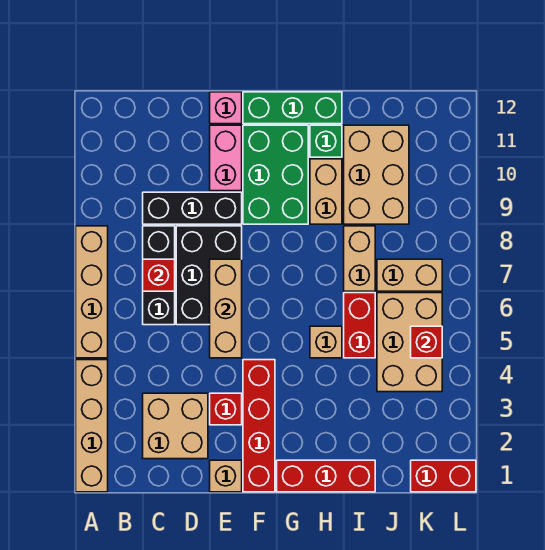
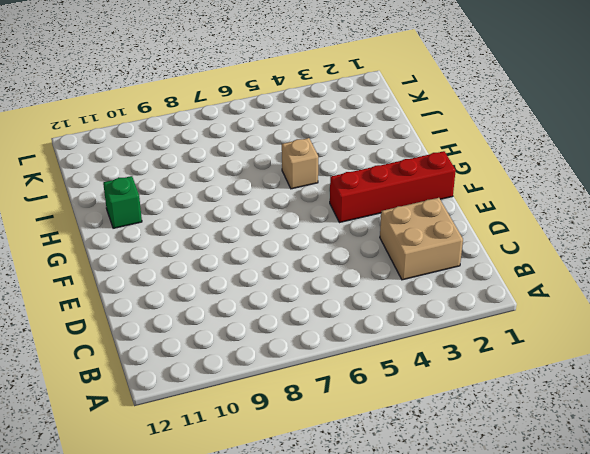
none -> tan 1x4 brick [76,360,108,492]
none -> tan 1x4 brick [76,226,108,358]
none -> black 1x3 brick [143,226,175,325]

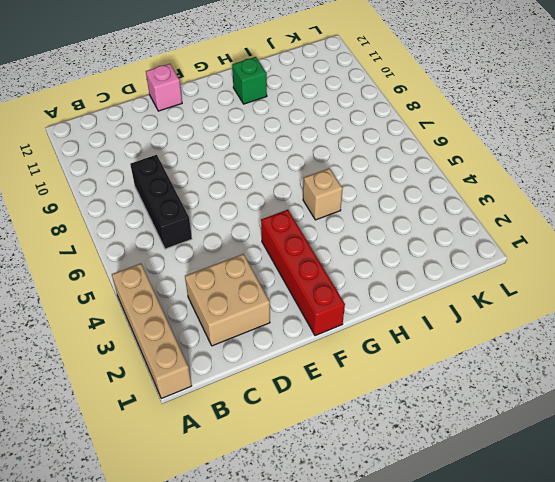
none -> tan 1x4 brick [76,226,108,358]
none -> black 1x3 brick [143,192,242,224]
none -> black 2x3 brick [176,226,242,325]

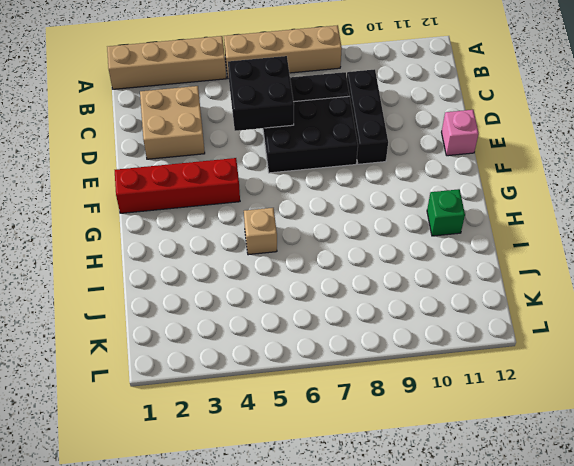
black 2x2 brick [228,56,294,131] -> none
none -> tan 1x1 brick [210,460,242,492]
none -> red 1x1 brick [210,393,242,425]
none -> pink 1x2 brick [210,125,242,191]

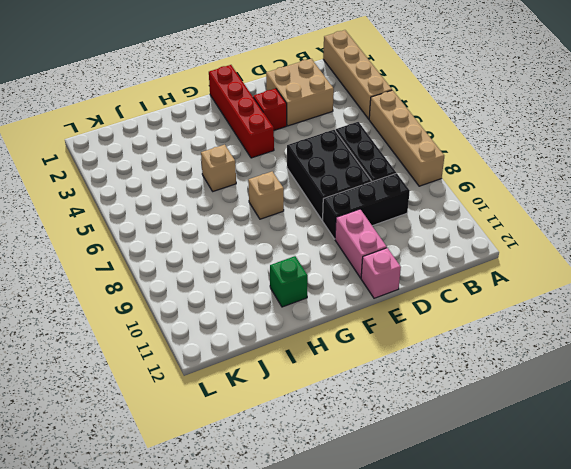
tan 1x1 brick [248,171,284,219] -> tan 1x1 brick moved to [210,460,242,492]
none -> green 2x3 brick [243,125,308,224]
none -> green 1x3 brick [243,92,342,124]
none -> red 1x3 brick [277,460,375,492]

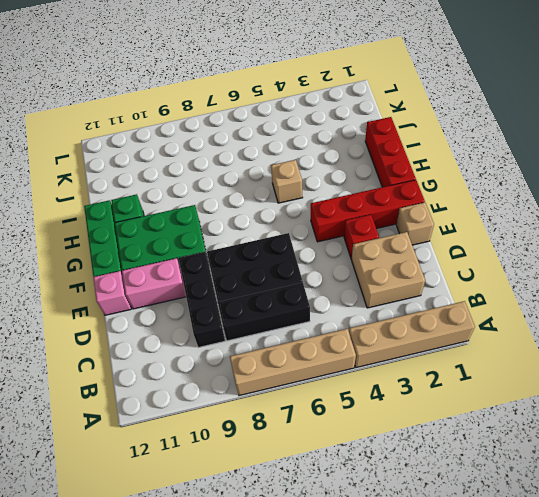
none -> tan 1x2 brick [310,159,342,224]
none -> red 1x2 brick [344,293,375,358]
none -> tan 1x2 brick [344,226,375,291]

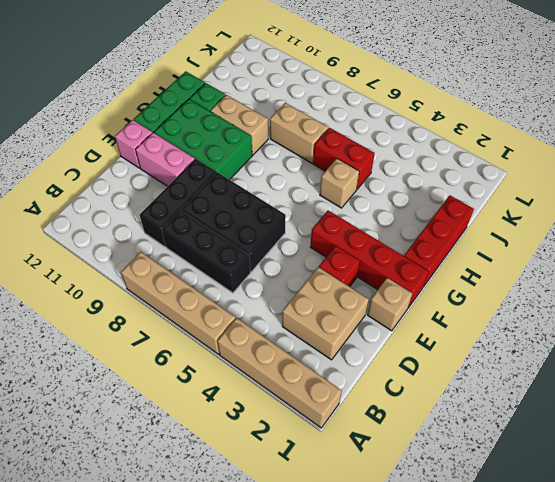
none -> tan 2x3 brick [344,125,409,224]
none -> tan 2x3 brick [377,293,442,392]
none -> tan 1x2 brick [377,259,442,291]

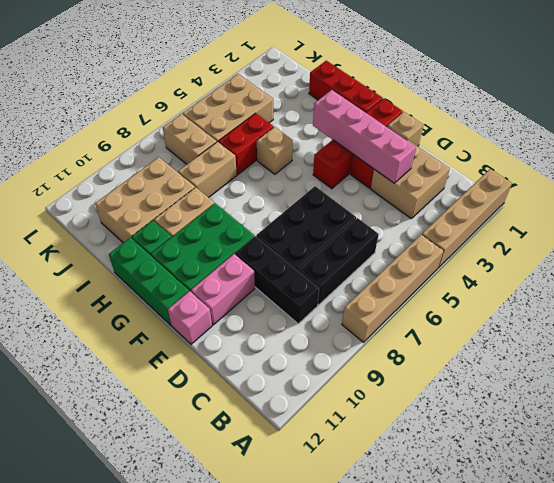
pink 1x4 brick [313,90,416,183] -> none
none -> red 1x2 brick [411,460,476,492]
none -> red 1x1 brick [143,259,175,291]
none -> tan 1x3 brick [210,259,242,358]

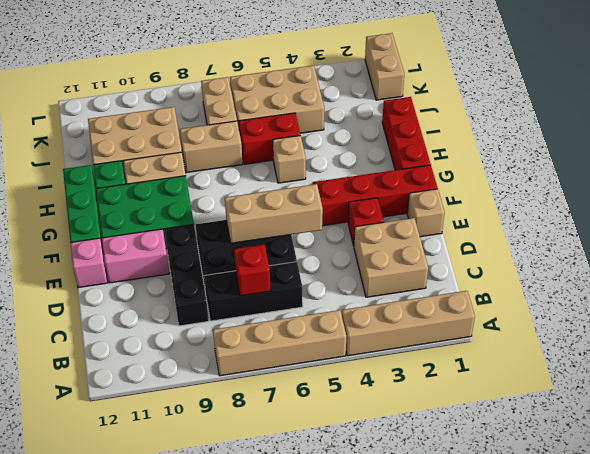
tan 1x2 brick [365,33,404,100] -> red 1x2 brick [411,460,476,492]
none -> red 1x1 brick [411,326,442,358]

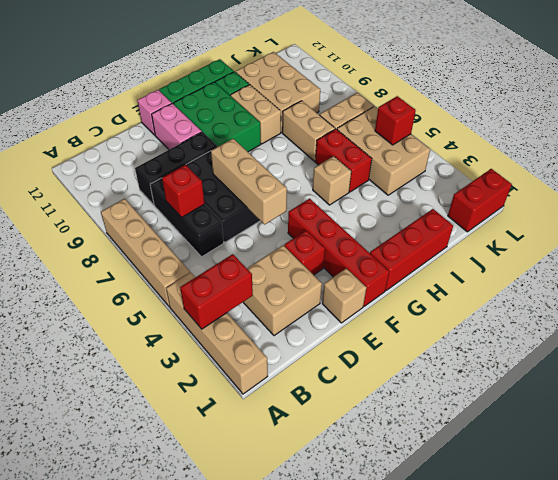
red 1x2 brick [180,254,253,329] -> none

